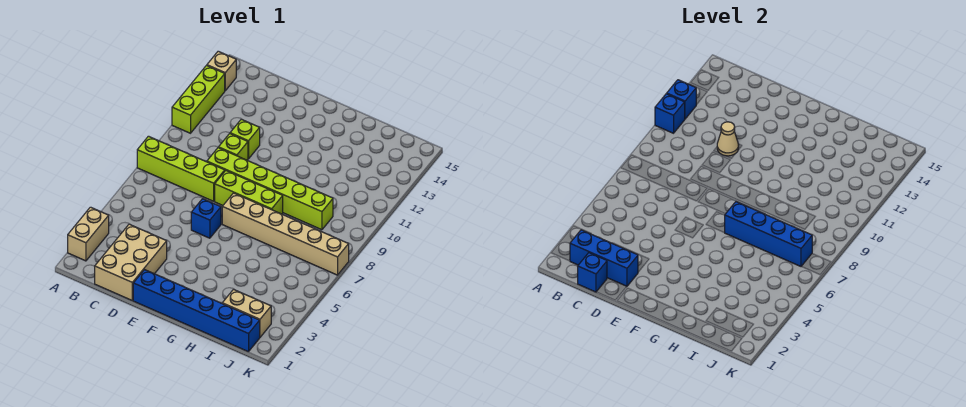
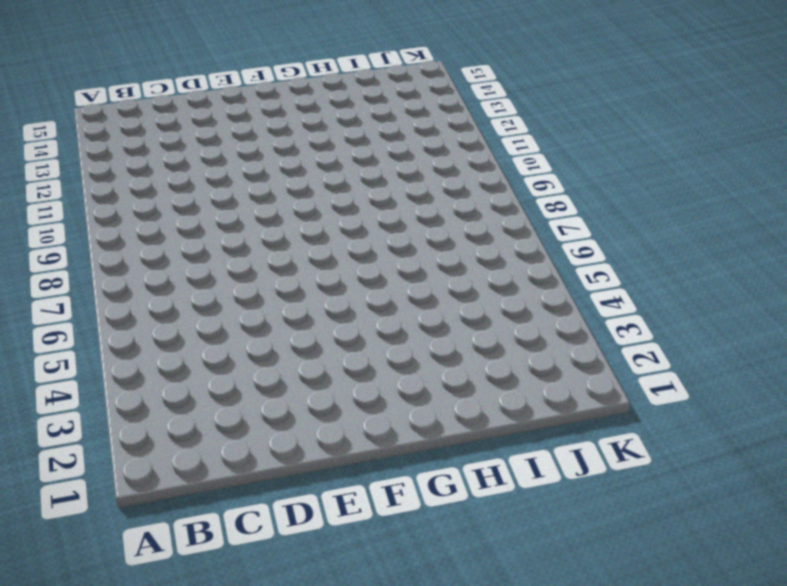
none -> tan 1x2 brick [68,207,109,261]
none -> lime 1x4 brick [137,136,225,201]
none -> lime 1x3 brick [172,66,225,133]

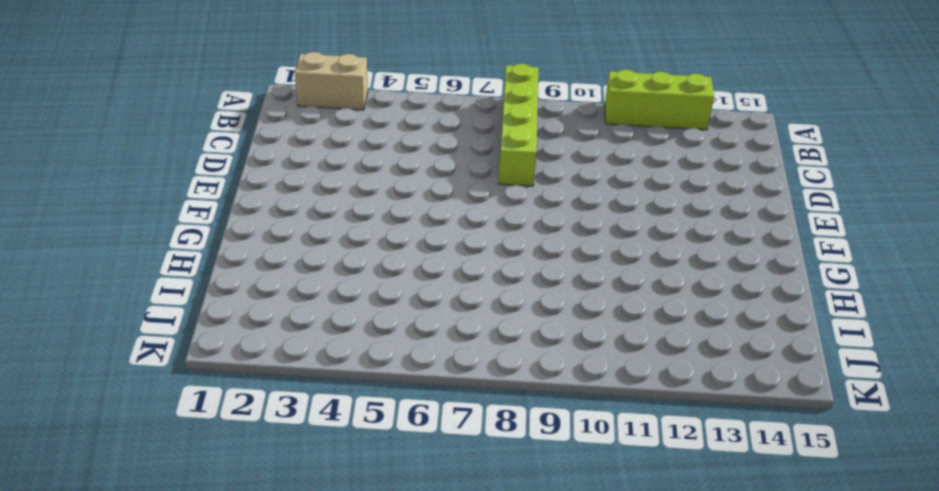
none -> tan 1x1 brick [207,51,236,91]
none -> tan 2x3 brick [95,224,167,301]
none -> lime 1x6 brick [207,148,333,230]

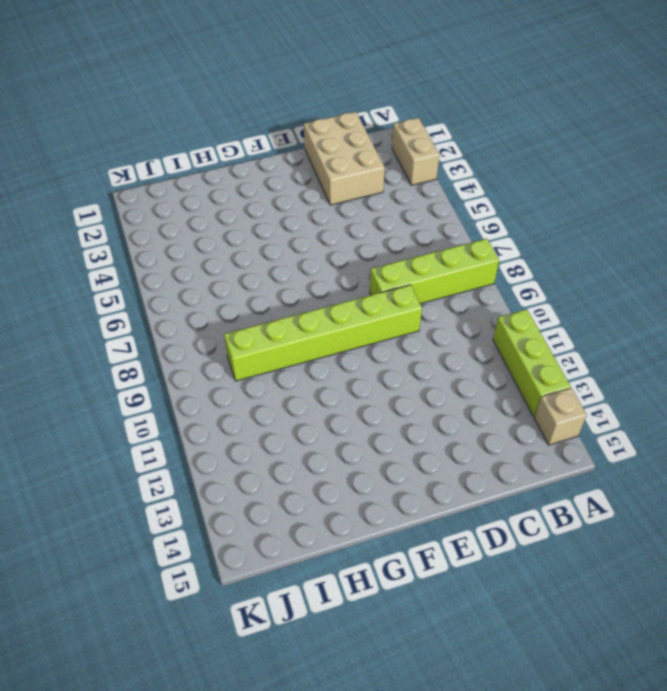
none -> lime 1x1 brick [218,134,248,160]
none -> lime 1x1 brick [230,119,260,159]
none -> blue 1x6 brick [133,270,260,352]

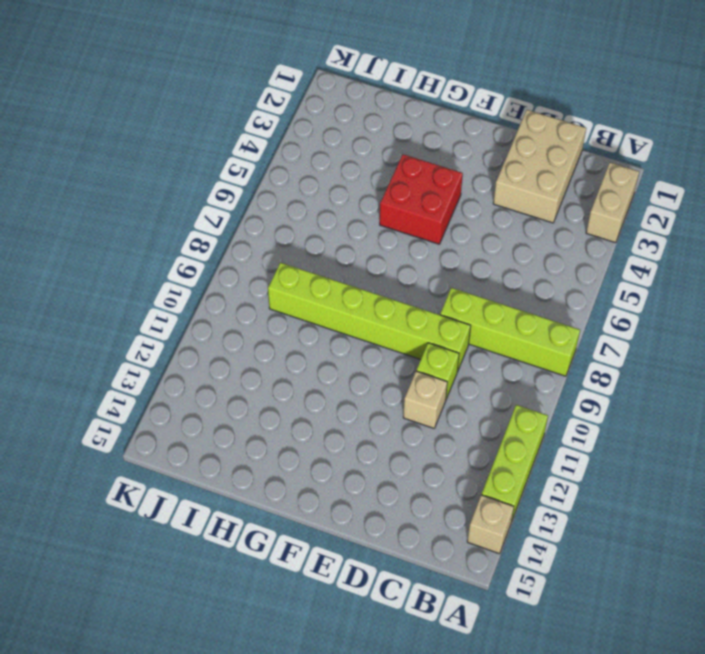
tan 1x1 brick [403,371,447,428] -> lime 1x1 brick [230,119,260,159]
red 2x2 brick [380,154,463,244] -> none
none -> blue 1x6 brick [133,270,260,352]
none -> blue 1x1 brick [191,199,221,238]
none -> lime 1x3 brick [215,171,283,214]

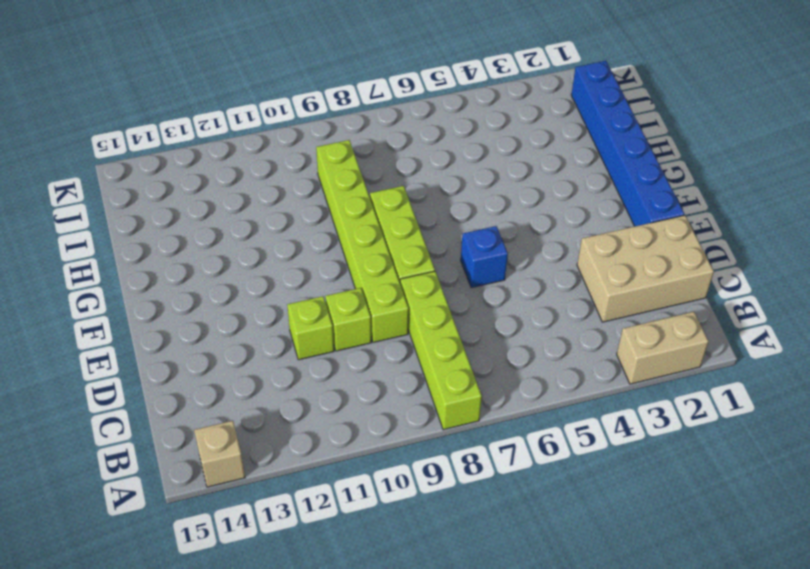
none -> lime 1x3 brick [172,66,225,133]
none -> tan 1x6 brick [222,193,349,275]
none -> tan 1x2 brick [222,289,271,337]

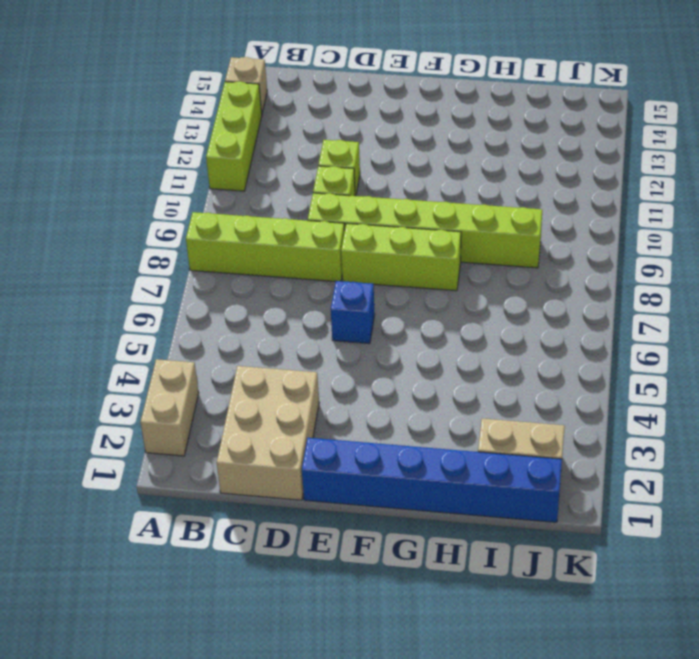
none -> tan 1x6 brick [222,193,349,275]
none -> blue 1x1 brick [655,94,685,133]
none -> blue 1x1 brick [667,80,696,119]

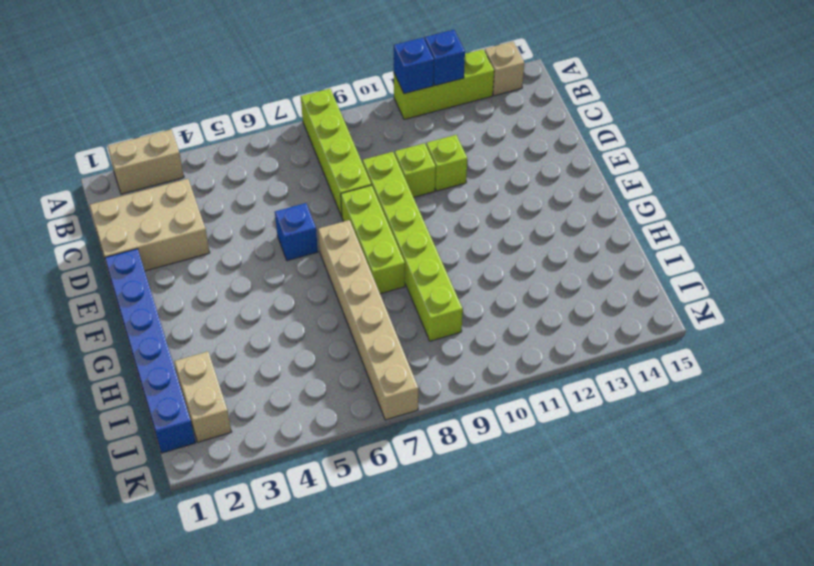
none -> blue 1x3 brick [570,230,638,286]
none -> blue 1x1 brick [578,253,607,292]
none -> tan 1x1 cone [717,122,739,156]

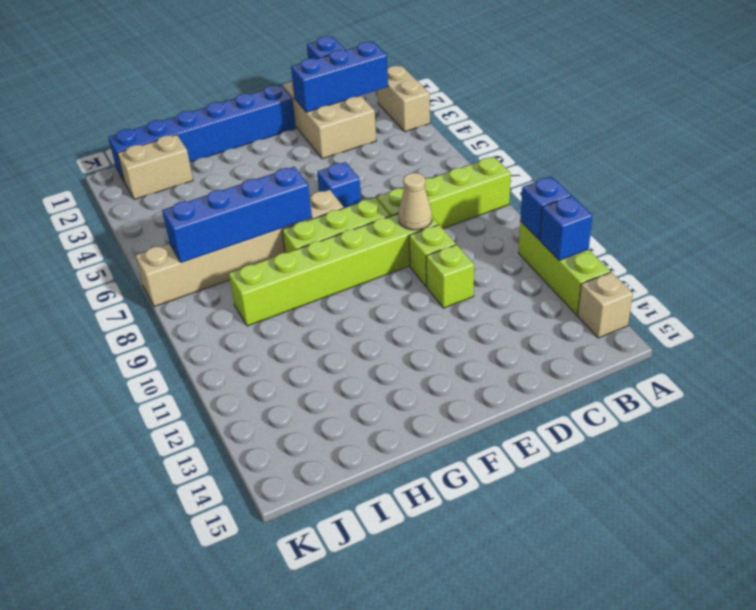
tan 1x1 cone [398,173,432,230] -> tan 1x1 cone moved to [717,122,739,156]

